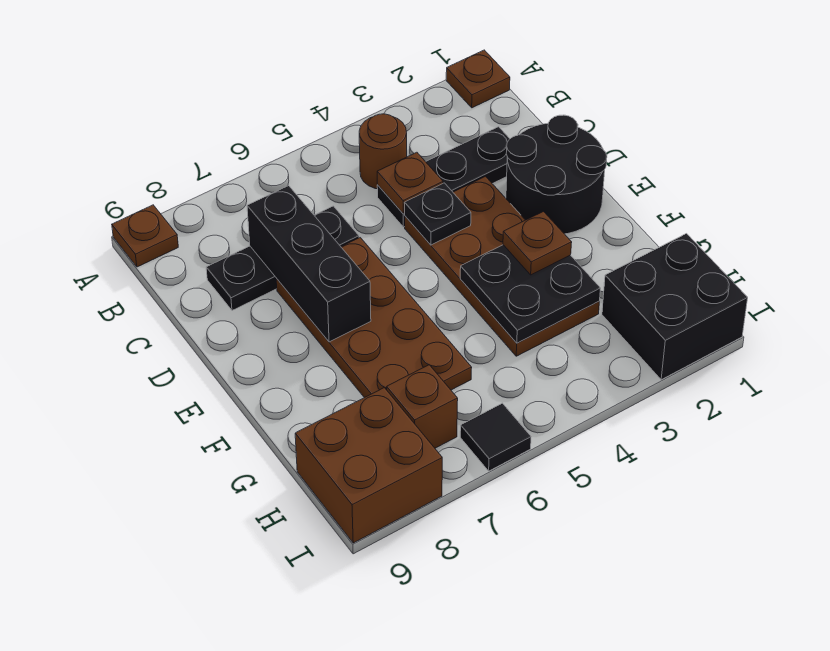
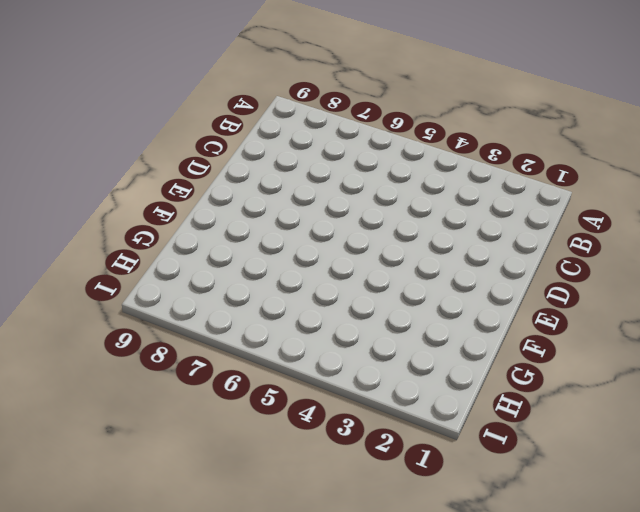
none -> brown 1x1 plate [446,50,510,108]
none -> brown 1x1 plate [112,205,178,267]
none -> brown 1x1 round brick [359,114,407,189]

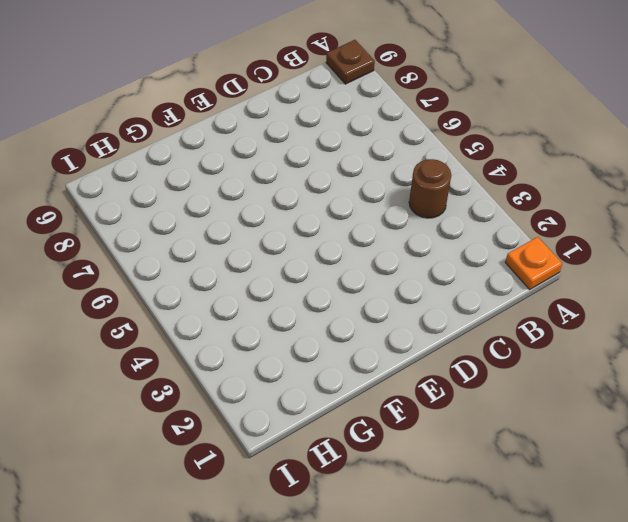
orange 1x1 plate [505,237,562,289] -> brown 1x1 plate [446,50,510,108]
none -> black 1x3 plate [377,127,510,227]
none -> black 1x3 plate [206,206,359,310]
none -> black 2x2 round brick [506,115,607,234]

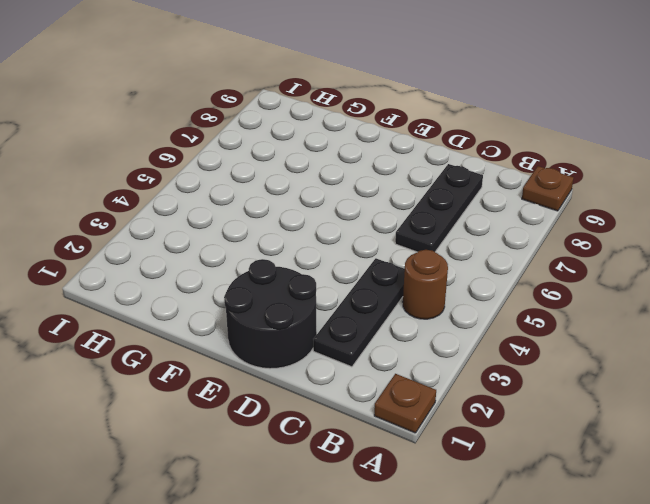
none -> brown 2x4 plate [405,176,599,356]
none -> brown 2x4 plate [276,238,472,398]
none -> black 2x2 brick [602,234,748,380]

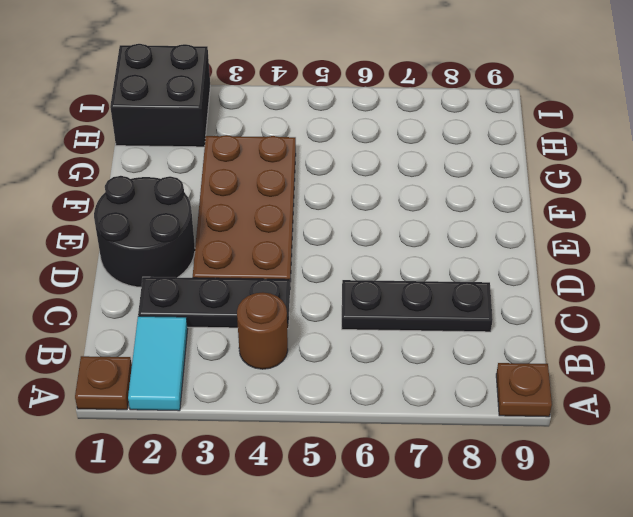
cyan 1x2 tile [128,316,188,411] -> none
none -> brown 2x4 plate [276,238,472,398]
none -> brown 1x1 brick [387,365,458,448]
none -> brown 2x2 brick [295,388,442,543]

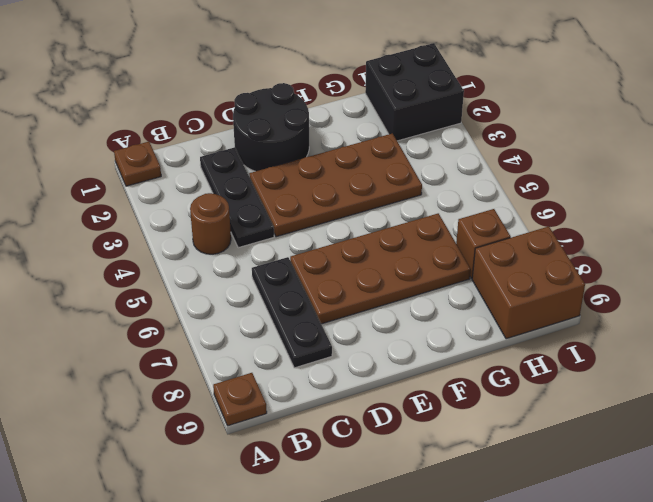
none -> black 1x1 tile [460,403,531,471]
none -> brown 1x1 plate [377,152,443,213]
none -> black 1x3 brick [247,186,371,342]

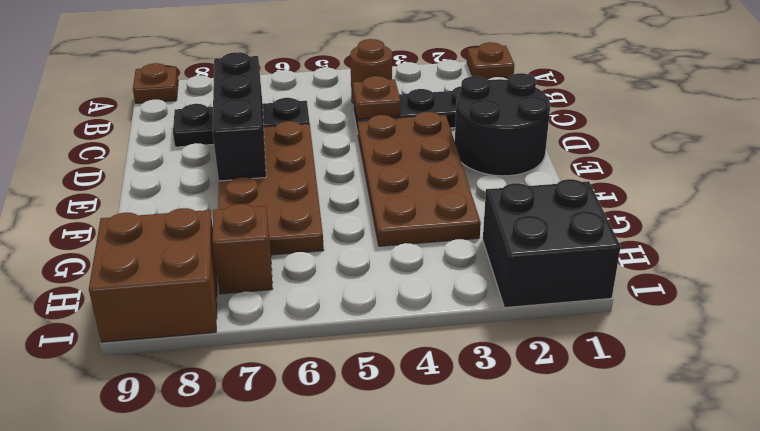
none -> black 1x1 tile [460,403,531,471]
none -> black 1x1 plate [405,183,471,245]
none -> black 2x2 plate [460,245,600,343]

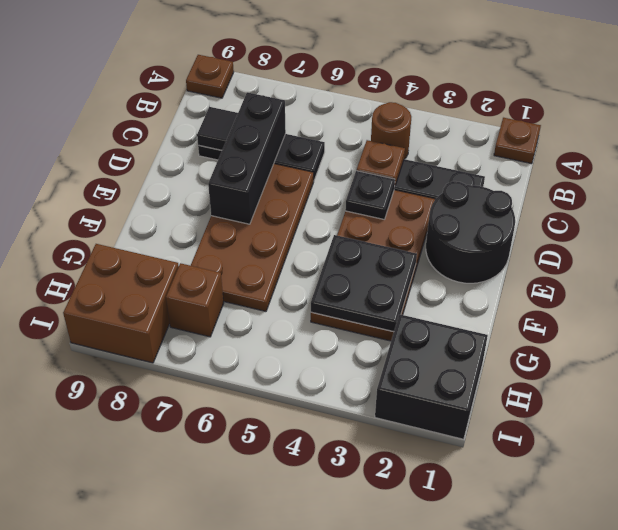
black 1x1 tile [197,107,238,150] -> black 1x1 tile moved to [460,403,531,471]
none -> brown 1x1 plate [503,212,572,275]

